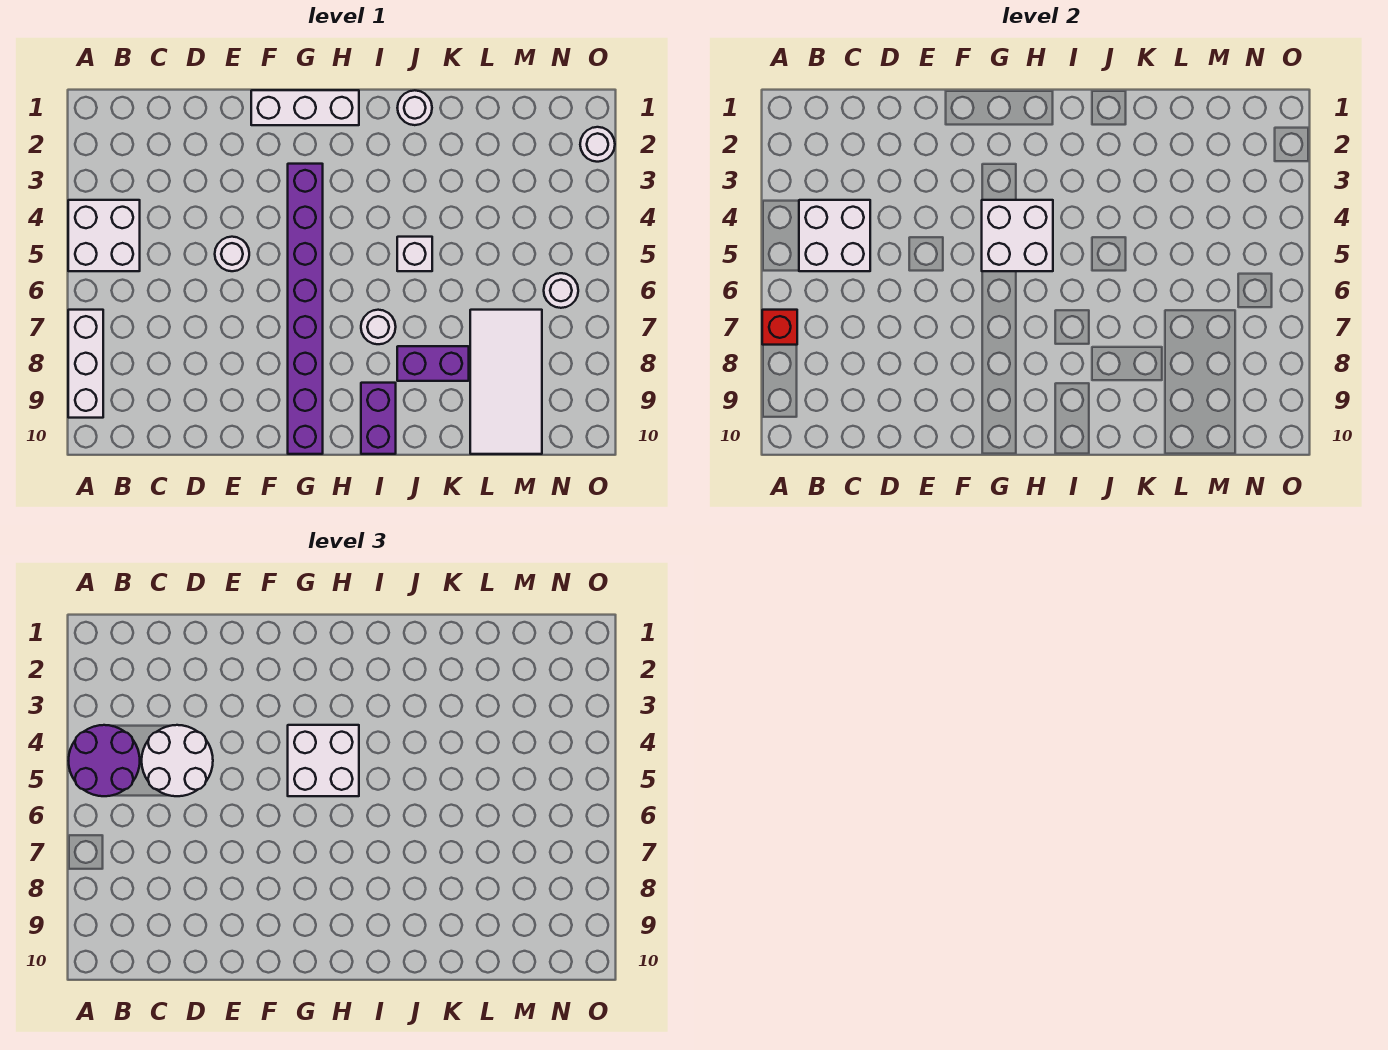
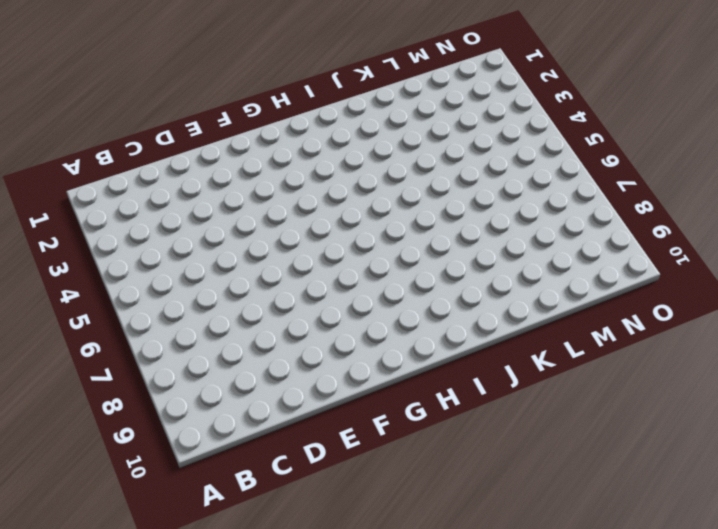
none -> white 2x2 brick [68,200,140,271]
none -> white 1x3 brick [68,310,103,418]
none -> white 1x1 round brick [215,237,249,271]

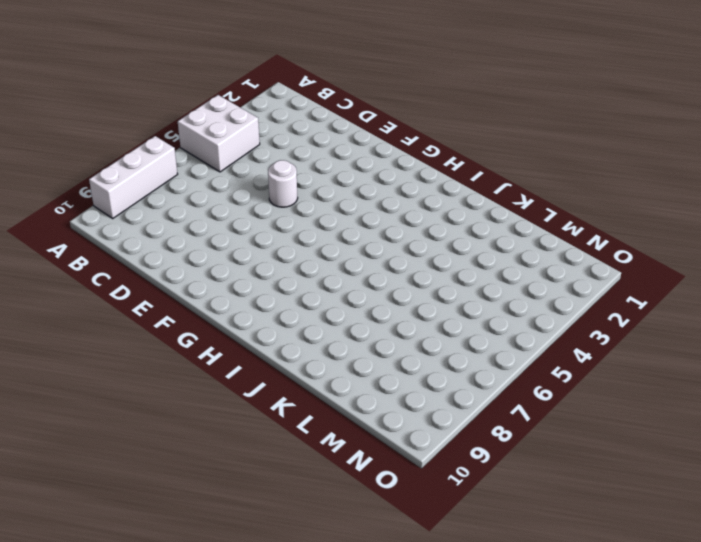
none -> white 1x3 brick [251,90,359,125]
none -> purple 1x8 brick [288,164,323,454]
none -> white 1x1 round brick [361,310,396,344]

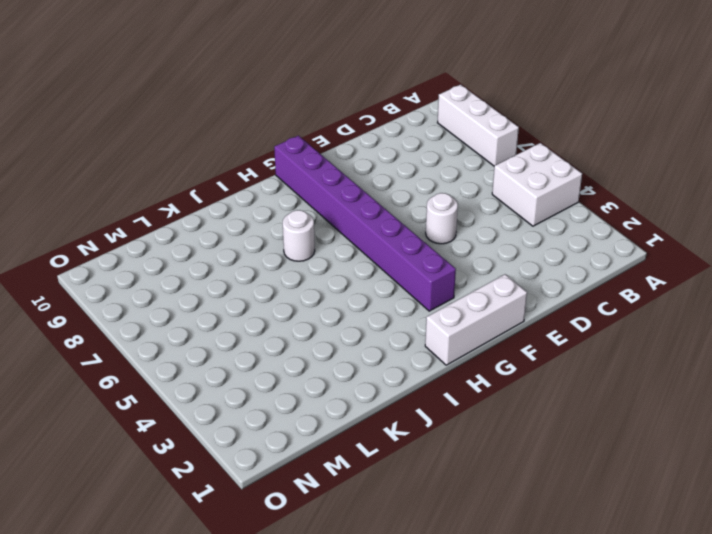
none -> purple 1x2 brick [361,383,396,454]
none -> white 1x1 round brick [397,90,432,125]
none -> white 1x1 brick [397,237,432,271]

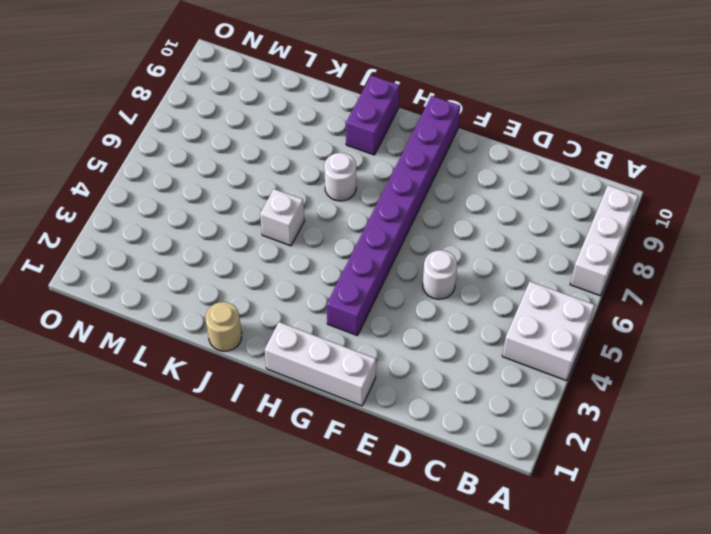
tan 1x1 round brick [205,302,242,351] -> white 1x1 round brick [397,90,432,125]
none -> purple 1x2 brick [397,346,469,381]
none -> white 2x4 tile [470,310,542,454]
none -> white 1x1 round brick [544,273,578,308]

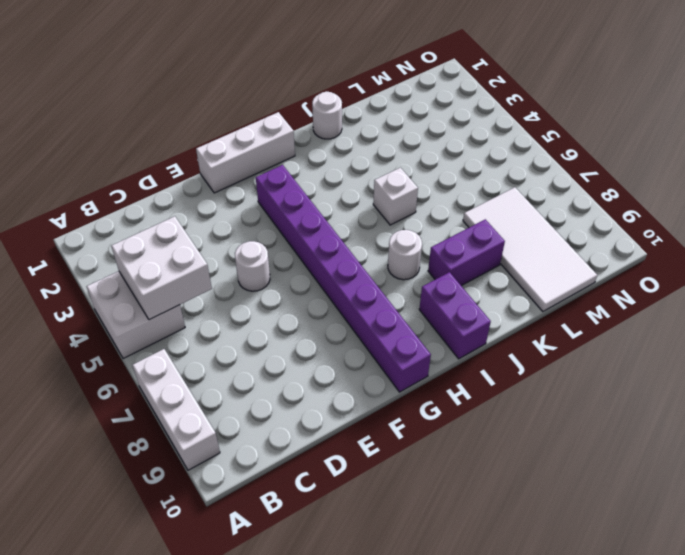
none -> white 1x1 round brick [544,273,578,308]
none -> white 1x1 round brick [580,127,615,162]
none -> red 1x1 brick [762,310,797,345]

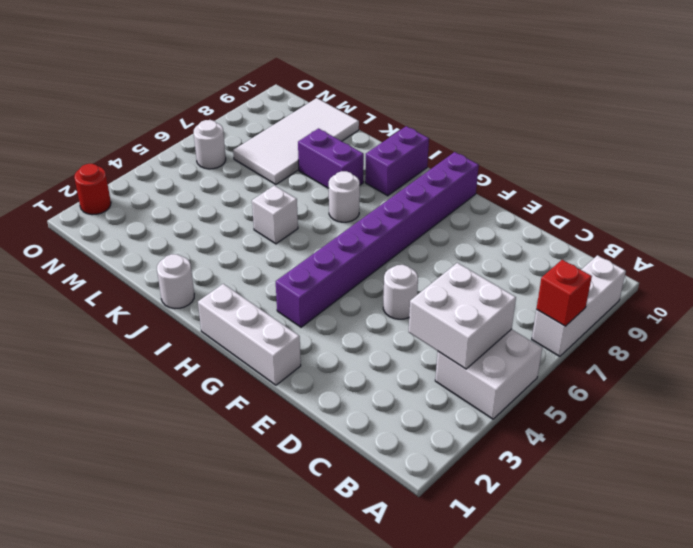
red 1x1 round brick [74,164,111,215] -> white 1x1 round brick [580,127,615,162]
none -> white 2x2 brick [982,200,1053,271]
none -> purple 2x2 round brick [69,725,140,796]
none -> white 2x2 round brick [142,725,213,796]

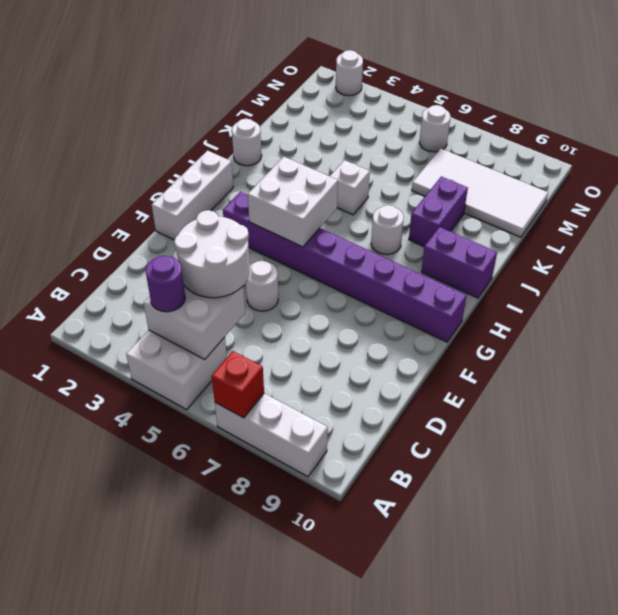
purple 1x1 round brick [145,256,185,312] -> purple 2x2 round brick [69,725,140,796]
none -> white 2x2 brick [288,725,359,796]

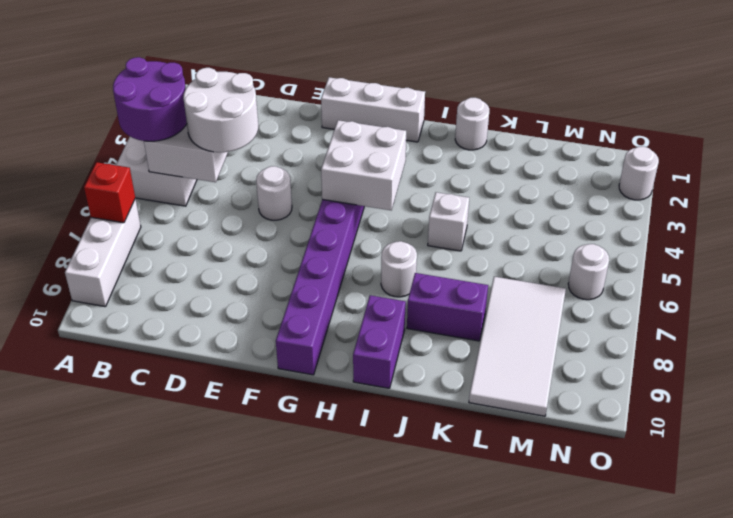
none -> white 2x2 brick [288,725,359,796]

